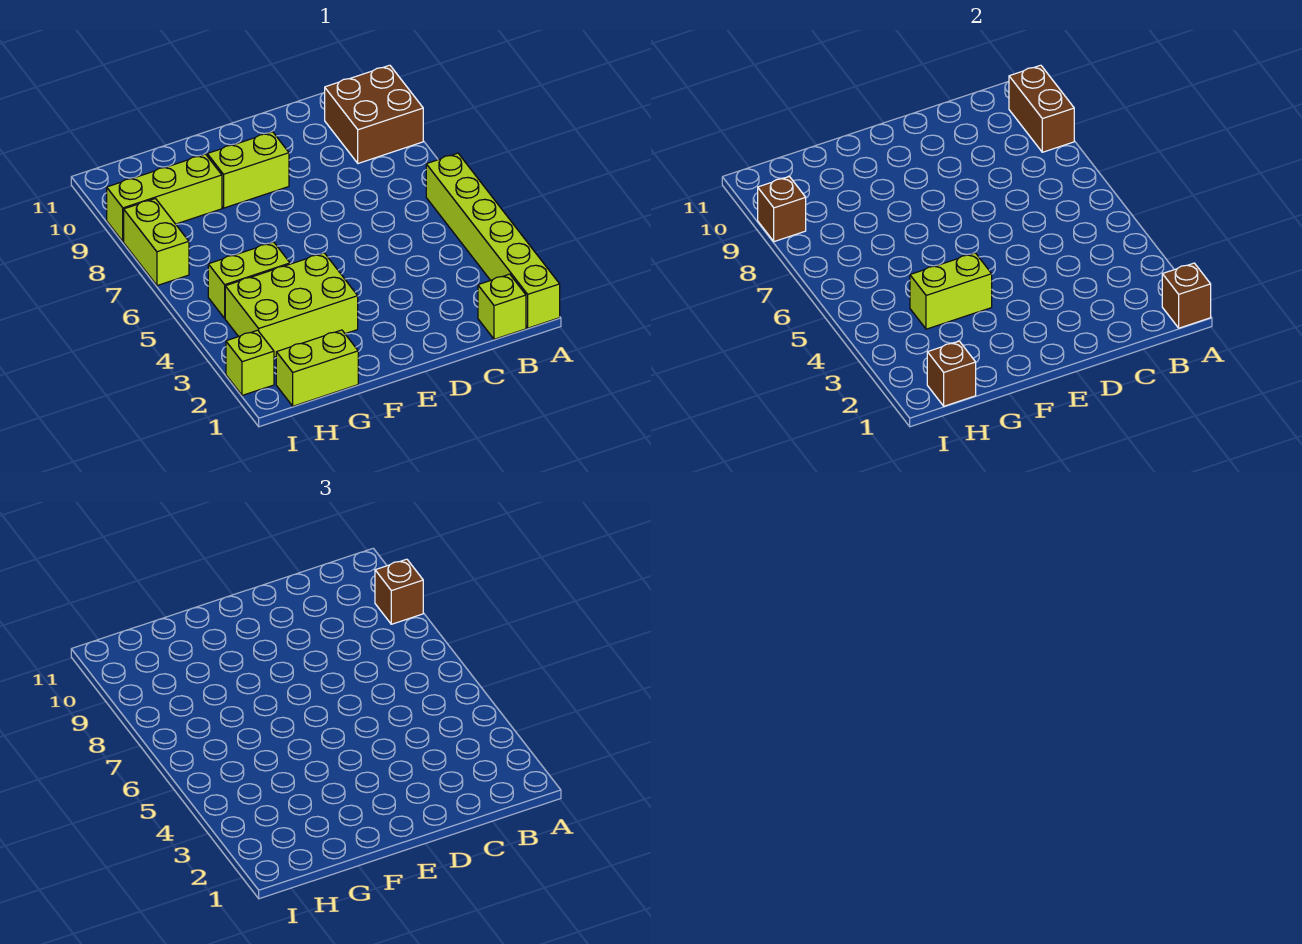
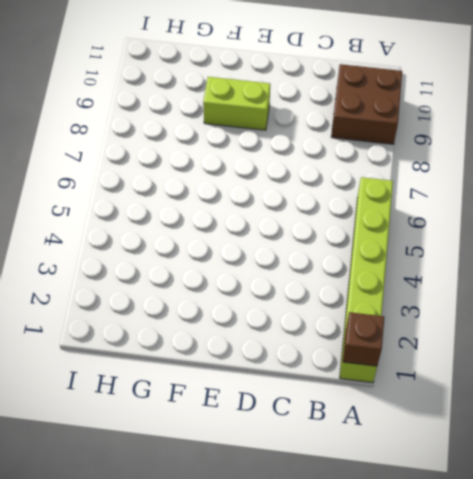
none -> lime 1x1 brick [478,274,526,339]
none -> lime 2x3 brick [225,253,358,357]
none -> lime 1x2 brick [276,330,358,406]

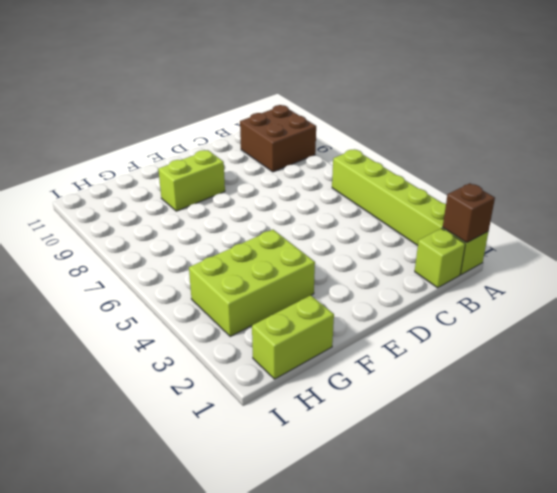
none -> lime 1x2 brick [208,242,290,318]
none -> lime 1x3 brick [107,154,222,242]
none -> lime 1x1 brick [226,330,274,395]

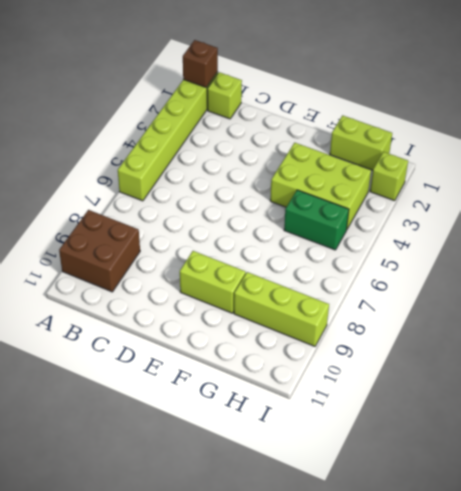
green 1x2 brick [284,190,349,250] -> lime 1x2 brick [208,242,290,318]
none -> lime 1x2 brick [124,199,189,286]
none -> brown 1x2 brick [1009,65,1074,152]
none -> lime 1x2 brick [910,253,992,329]

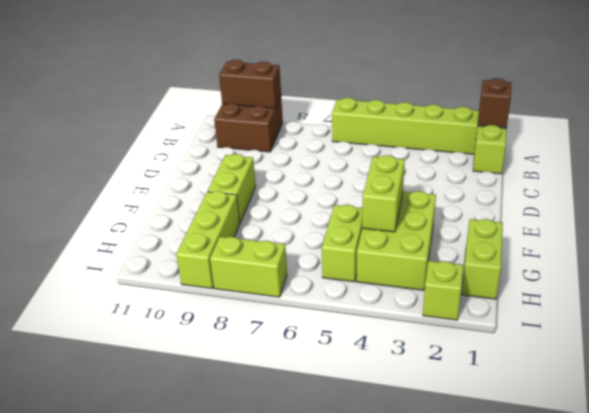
none -> brown 1x1 brick [927,341,976,406]
none -> brown 1x1 brick [758,177,806,242]
none -> brown 1x1 brick [375,559,423,624]

